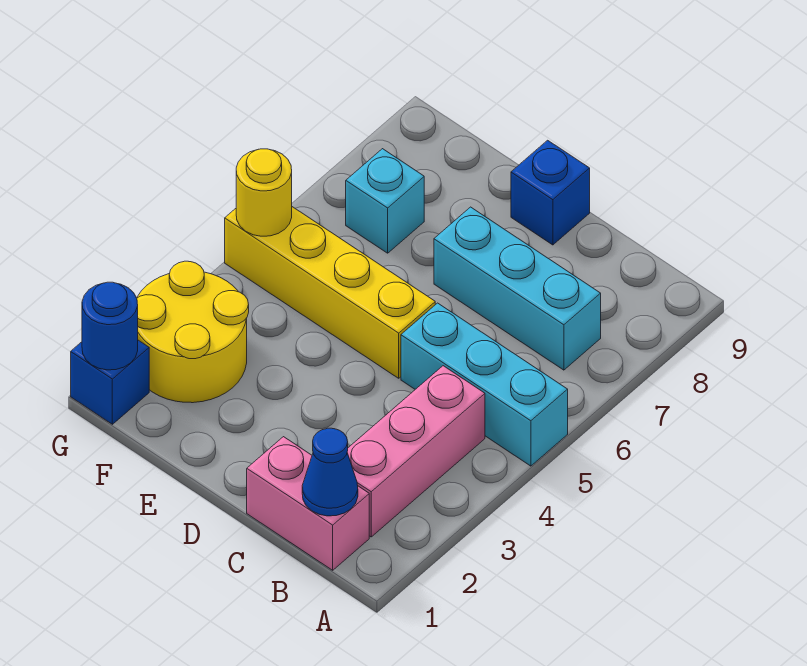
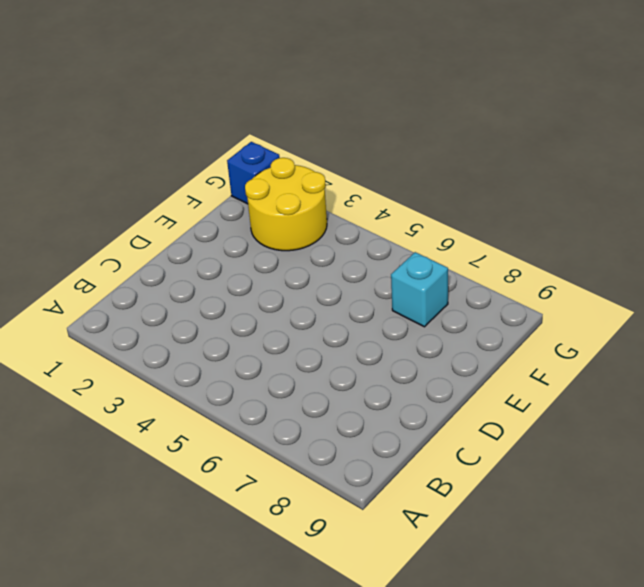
none -> cyan 1x3 brick [401,303,568,466]
none -> pink 1x2 brick [247,437,369,570]
none -> pink 1x3 brick [347,366,485,537]

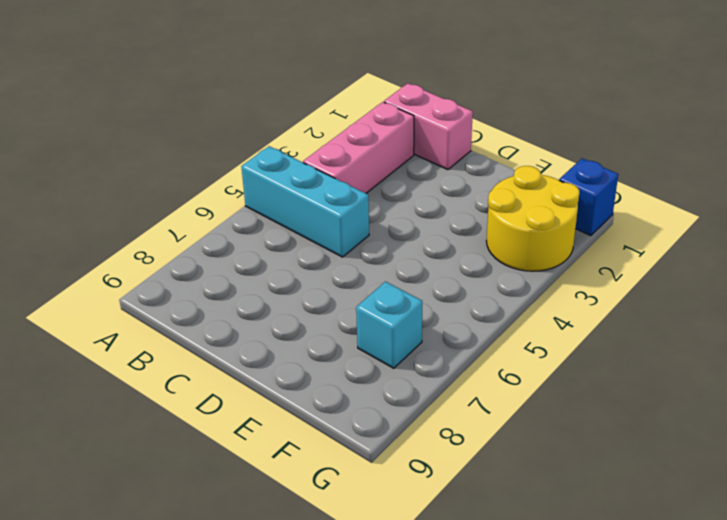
none -> cyan 1x3 brick [434,207,601,370]
none -> yellow 1x4 brick [225,207,435,378]
none -> blue 1x1 brick [511,140,590,245]

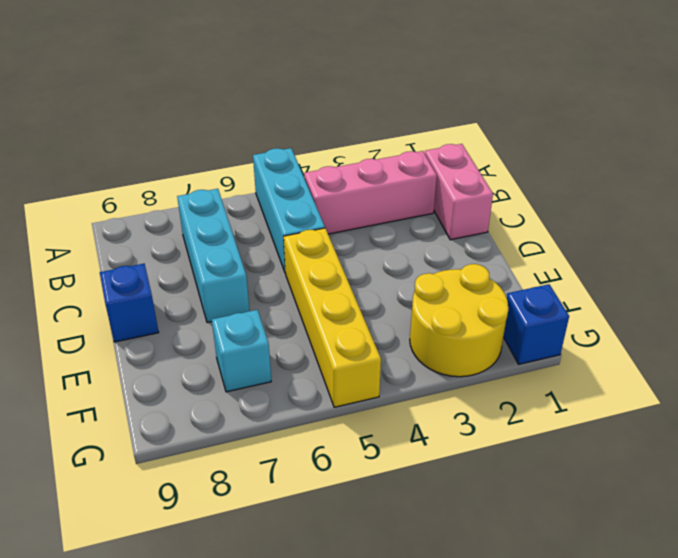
none -> blue 1x1 cone [302,428,358,516]
none -> blue 1x1 round brick [82,282,138,370]
none -> yellow 1x1 round brick [236,149,292,236]

